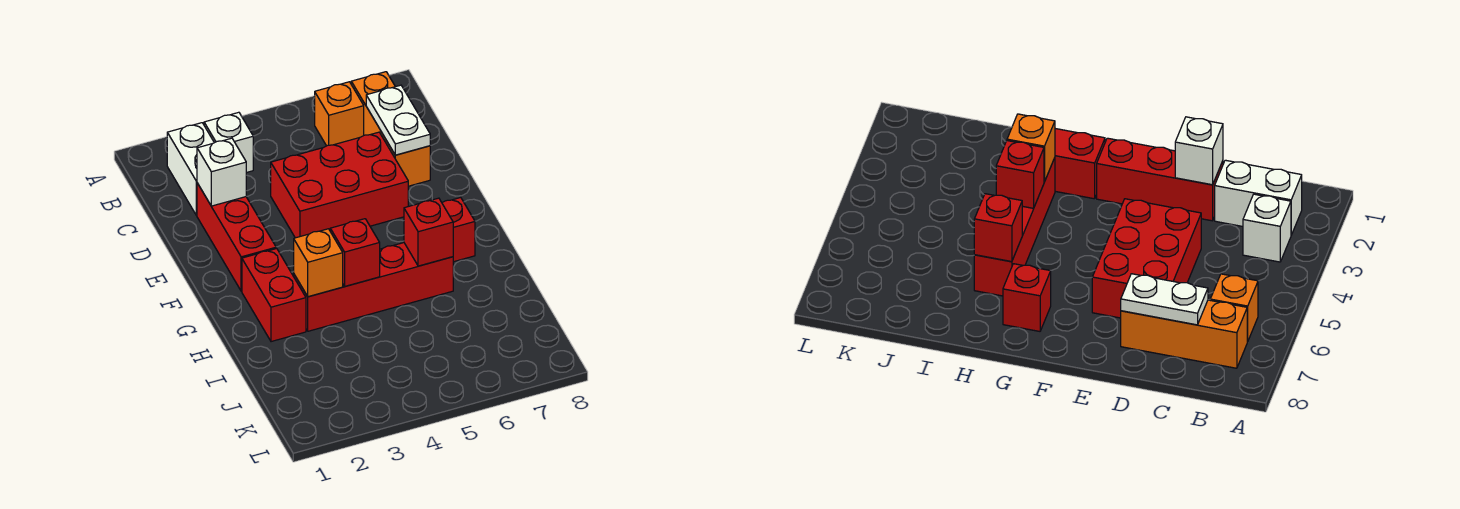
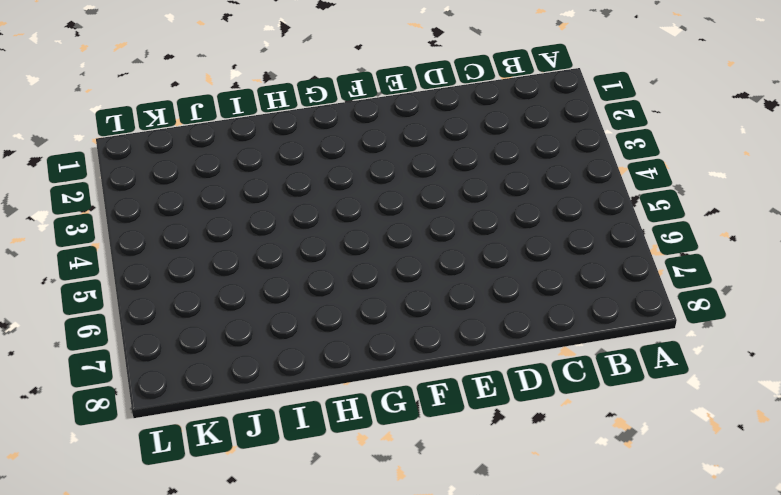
none -> white 1x2 brick [167,123,214,216]
none -> white 1x1 brick [204,112,253,173]
none -> orange 1x1 brick [315,82,364,146]

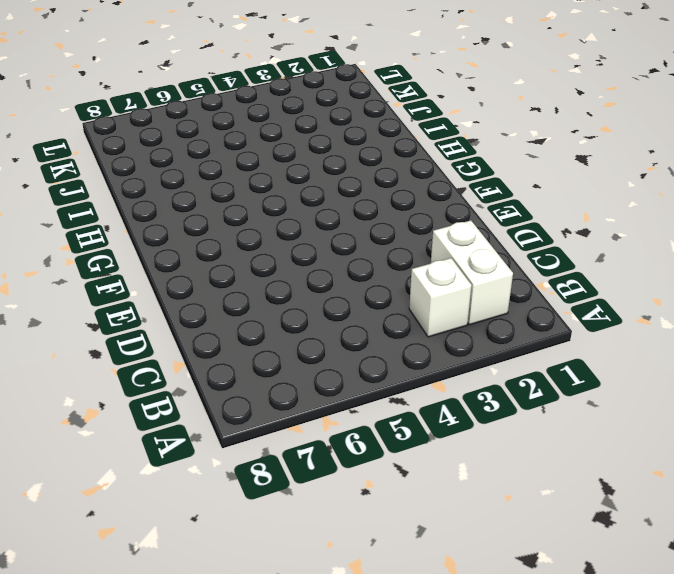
none -> orange 1x1 brick [315,82,364,146]
none -> orange 1x3 brick [351,72,430,186]
none -> red 1x3 brick [197,183,276,291]

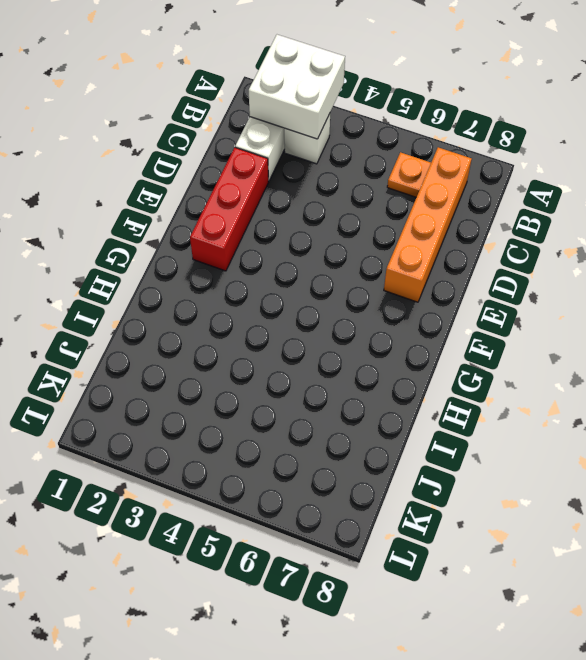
white 2x2 brick [249,35,345,139] -> none
orange 1x1 plate [387,152,431,197] -> orange 1x1 brick [315,82,364,146]
orange 1x4 brick [384,147,472,302] -> orange 1x3 brick [351,72,430,186]
none -> red 2x3 brick [271,132,408,238]
none -> red 1x2 brick [242,248,306,342]
none -> red 1x1 brick [442,198,475,262]

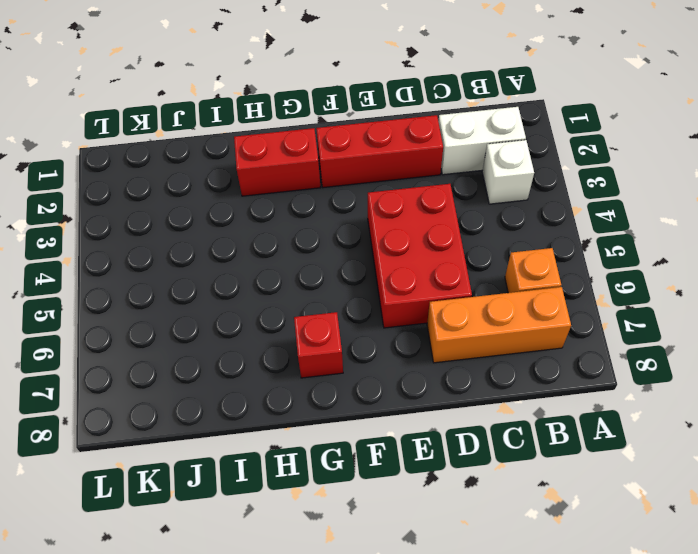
none -> red 1x4 brick [294,243,453,331]
none -> white 1x2 plate [366,85,430,155]
none -> white 1x1 brick [197,138,246,206]

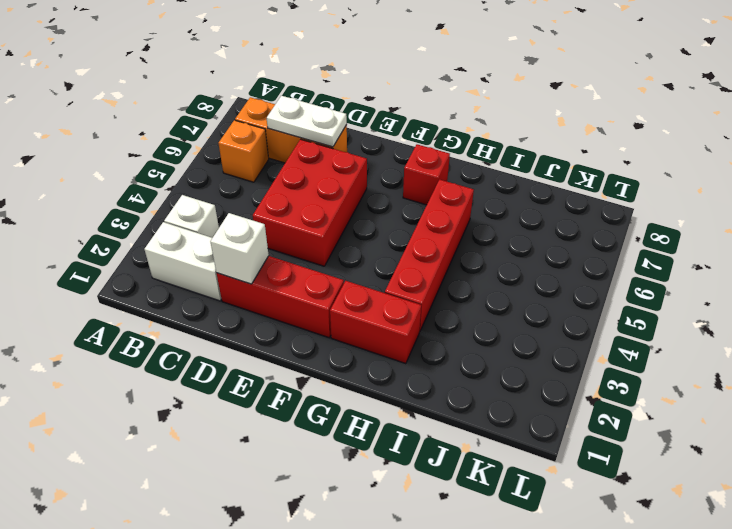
none -> orange 1x1 brick [294,229,343,297]
none -> red 1x1 brick [330,219,380,286]
none -> red 1x1 brick [404,198,453,266]

